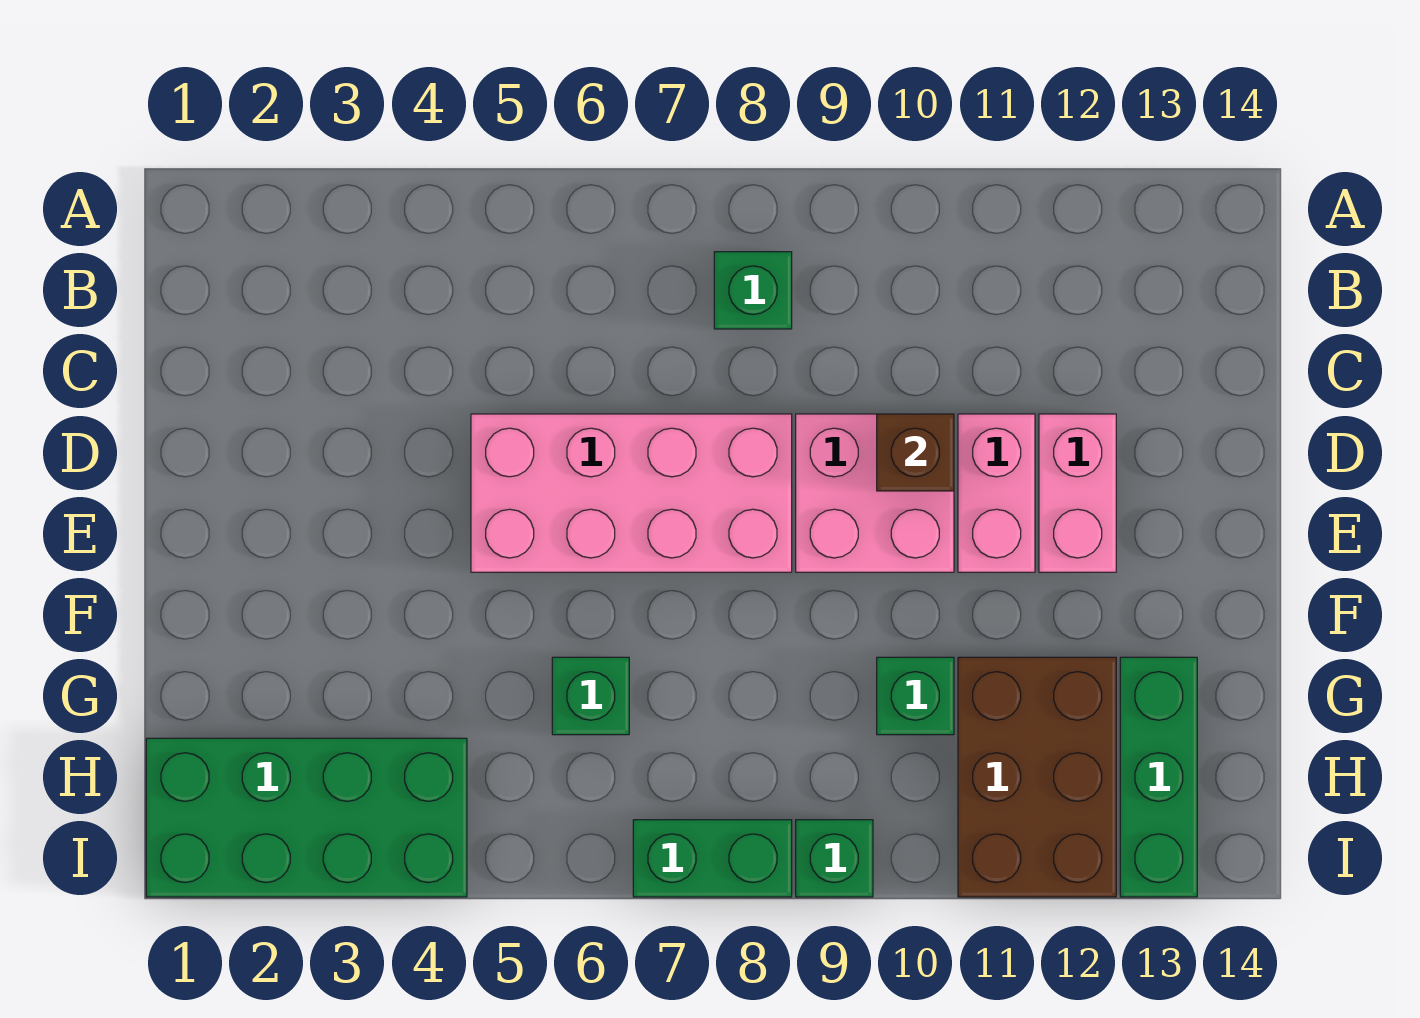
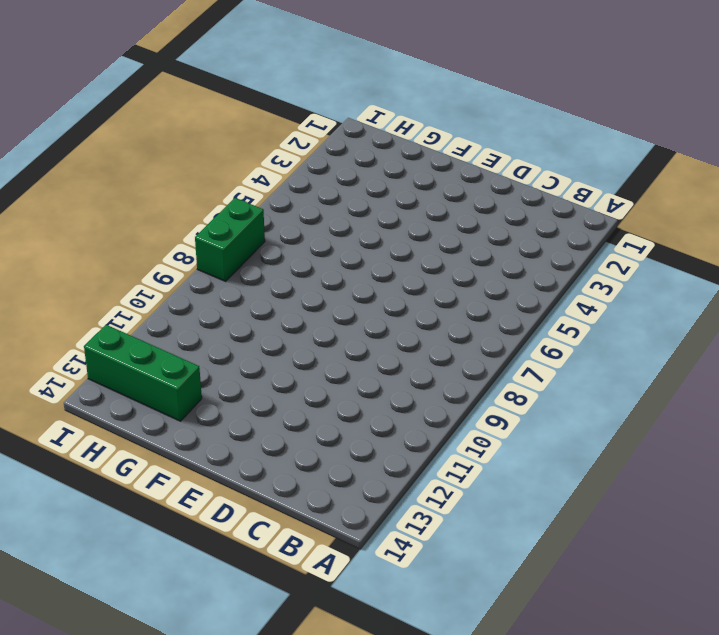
none -> green 1x1 brick [714,252,792,329]
none -> pink 2x4 brick [471,414,792,572]
none -> pink 2x2 brick [796,414,954,572]

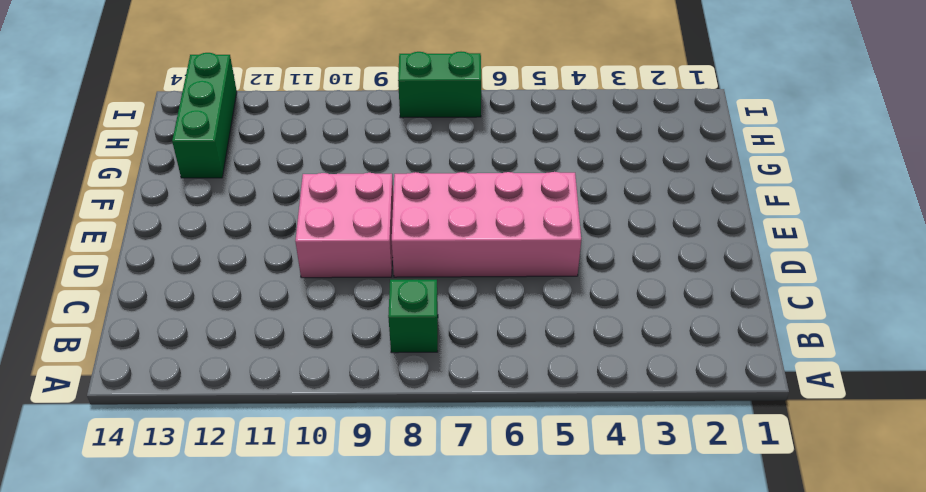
none -> pink 1x2 brick [958,414,1035,572]
none -> pink 1x2 brick [1039,414,1116,572]
none -> green 1x1 brick [552,657,629,735]

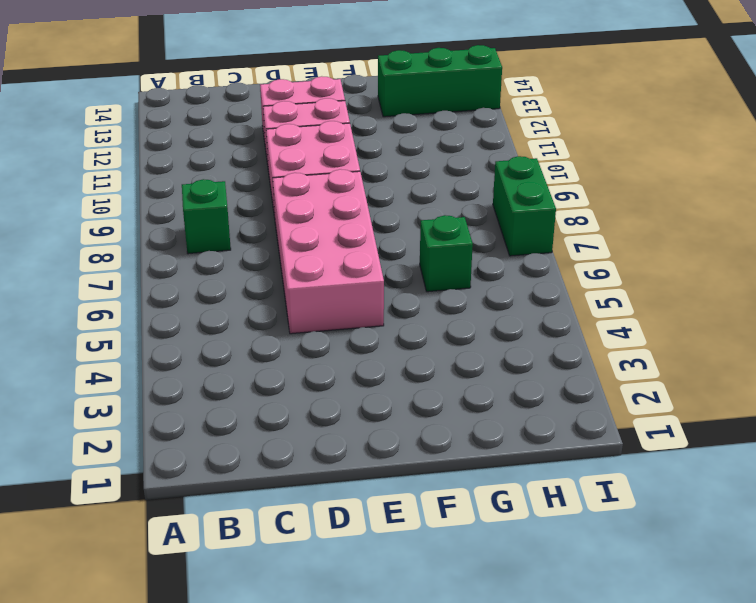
none -> green 1x1 brick [877,657,954,735]
none -> brown 2x3 brick [958,657,1116,897]
none -> green 2x4 brick [146,738,467,897]

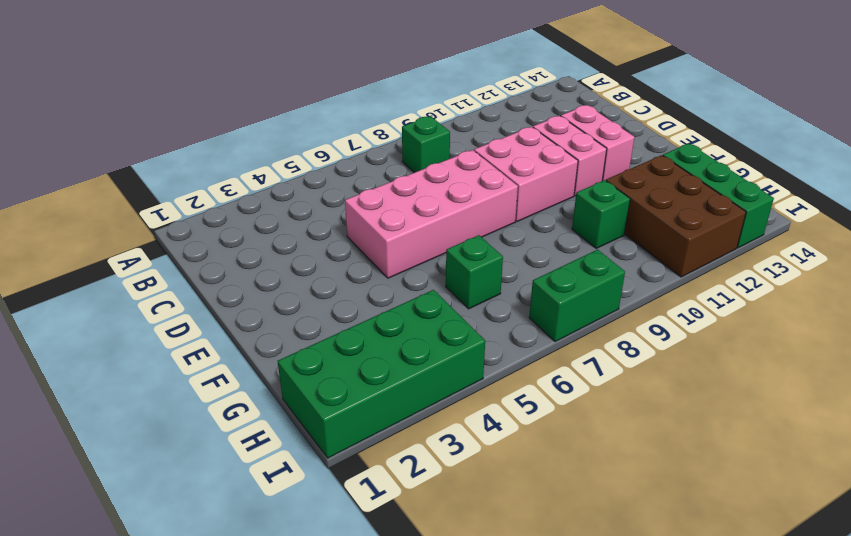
none -> green 1x1 brick [796,820,873,897]
none -> brown 1x1 brick [877,414,954,491]

